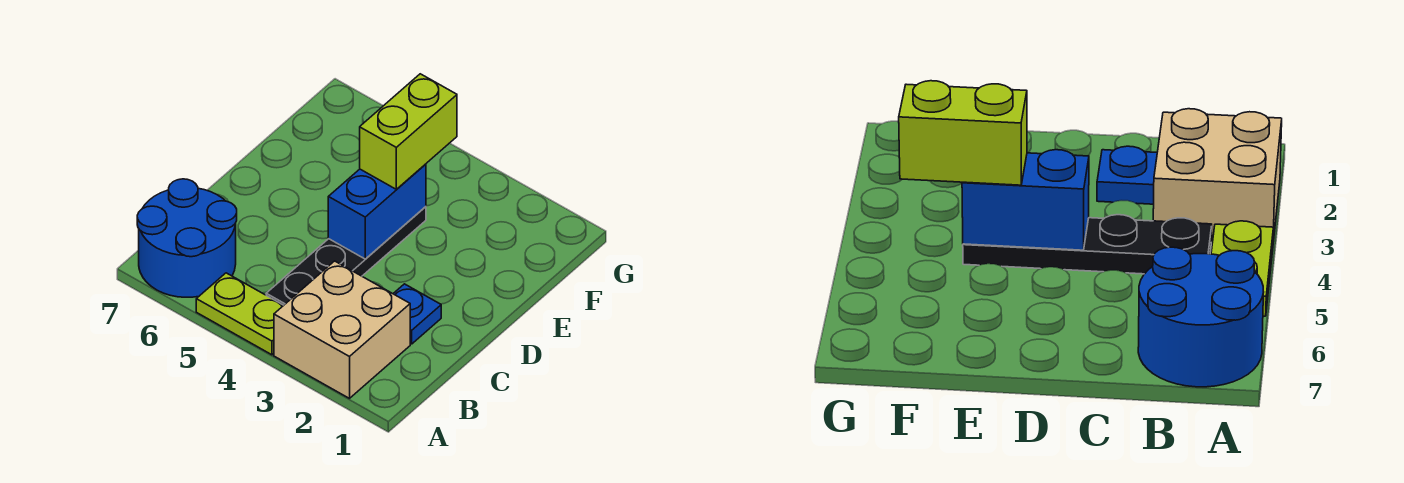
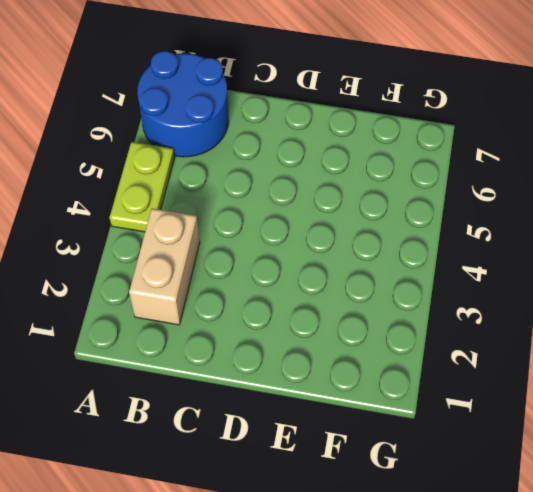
tan 1x2 brick [129,208,200,325] -> tan 2x2 brick [274,261,410,398]
none -> black 1x4 plate [266,207,426,305]
none -> blue 1x1 plate [393,284,441,344]

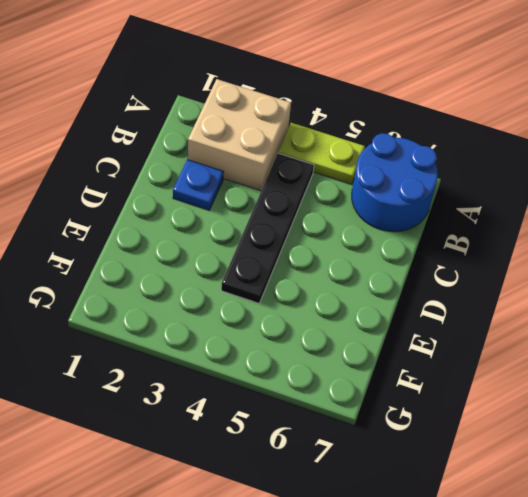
none -> blue 1x2 brick [328,164,426,259]
none -> lime 1x2 brick [360,74,457,189]

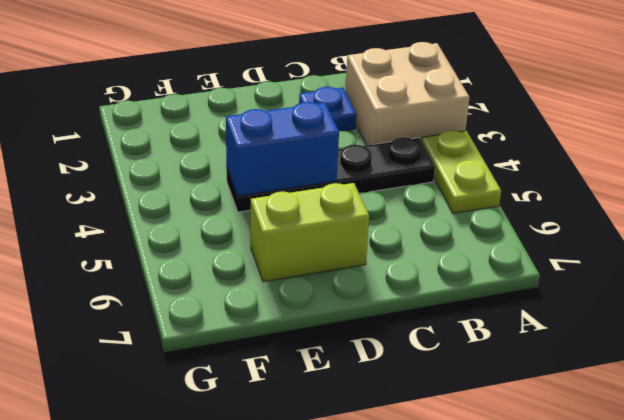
lime 1x2 brick [251,183,369,282] -> lime 1x2 brick moved to [360,74,457,189]
none -> blue 2x2 round brick [137,179,237,297]

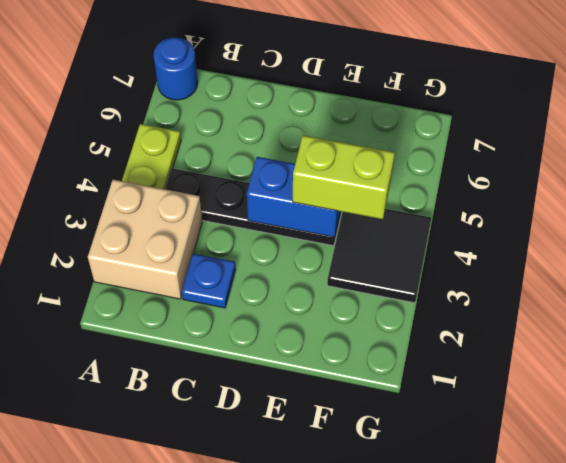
blue 1x1 round brick [153,37,198,100] -> blue 2x2 round brick [137,179,237,297]
black 2x2 tile [327,209,431,303] -> none

